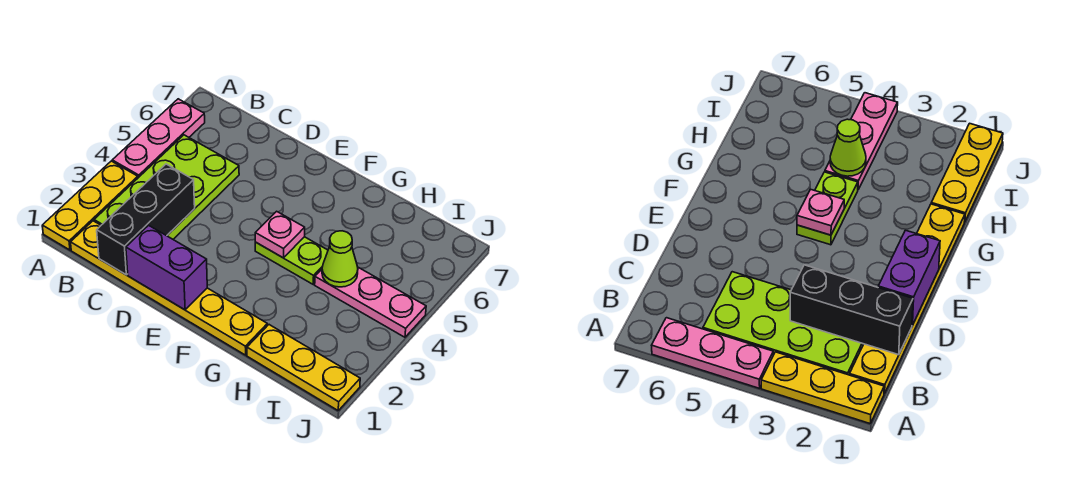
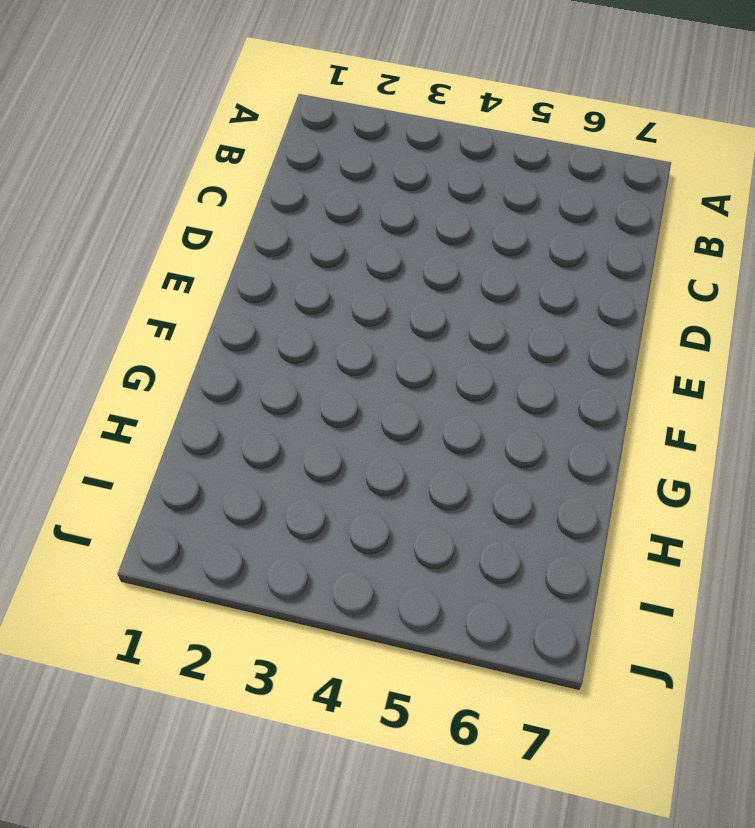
none -> yellow 1x3 plate [42,161,138,250]
none -> pink 1x3 plate [112,99,205,178]

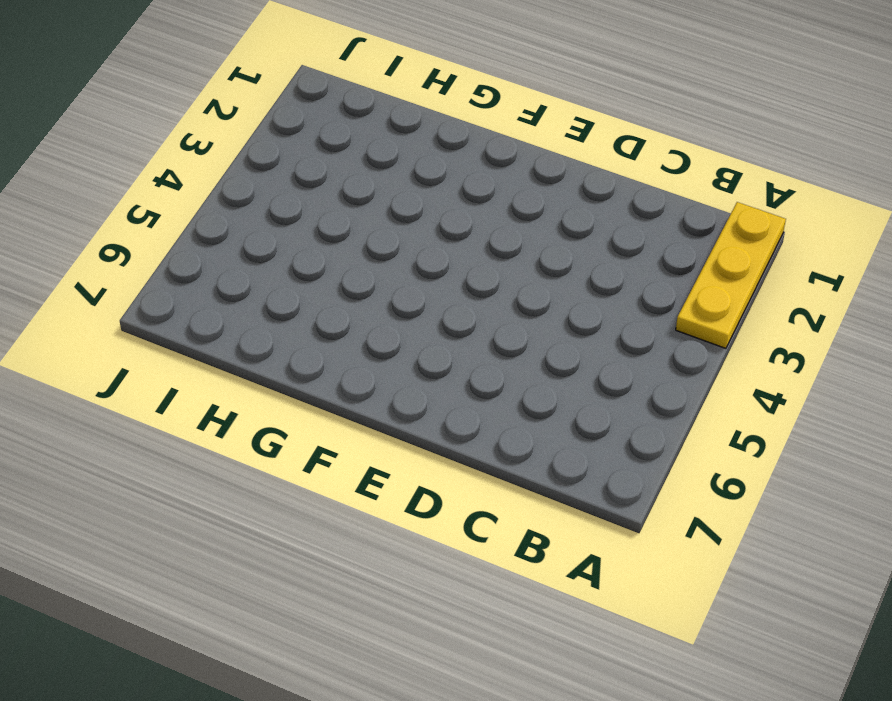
none -> pink 1x3 plate [112,99,205,178]
none -> yellow 1x6 plate [71,221,267,355]

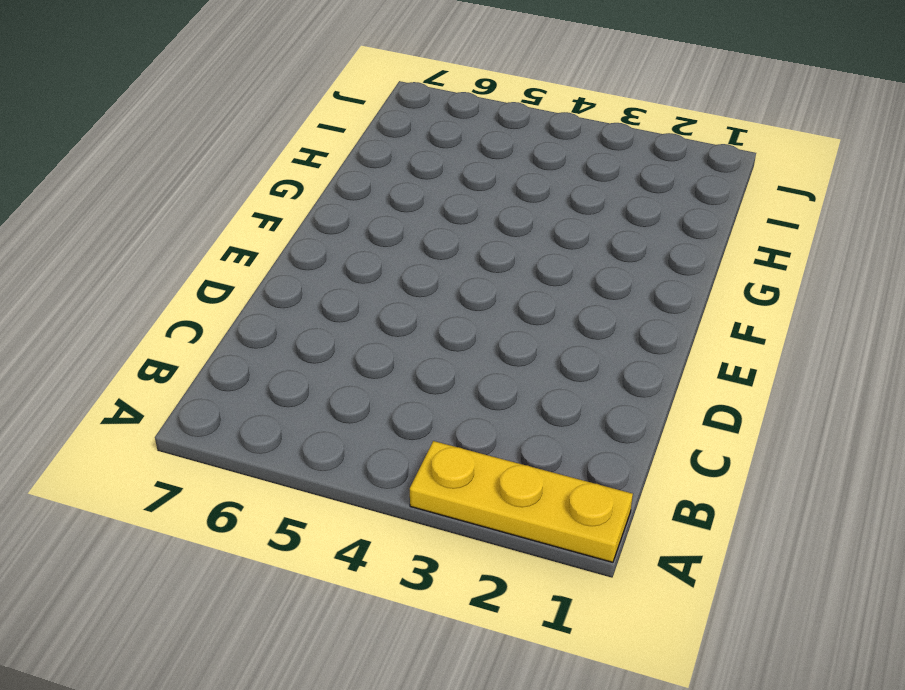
none -> pink 1x3 plate [112,99,205,178]
none -> yellow 1x6 plate [71,221,267,355]

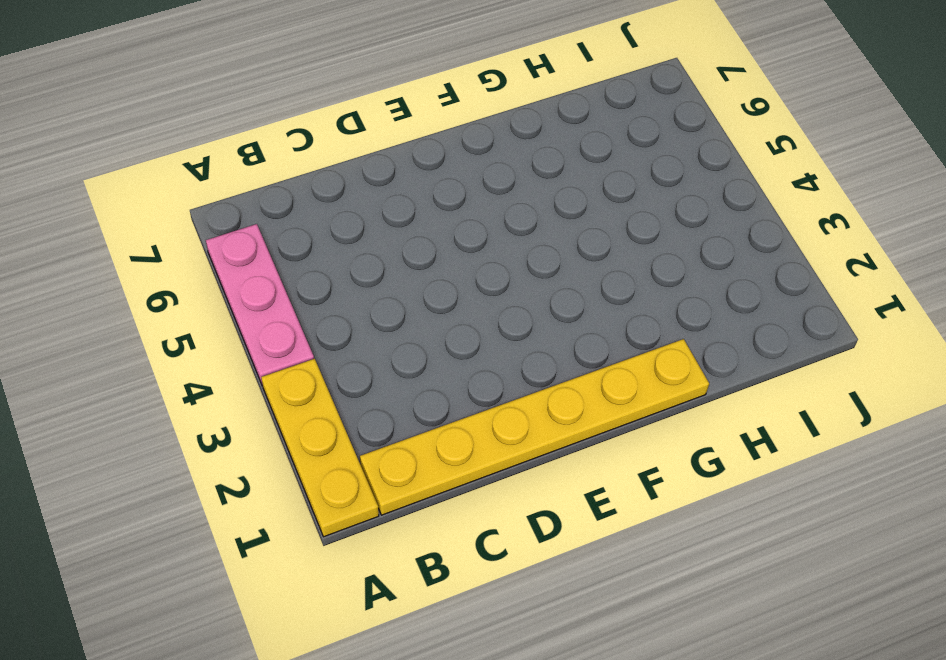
none -> lime 2x4 plate [94,135,239,239]
none -> lime 1x2 plate [255,237,328,284]

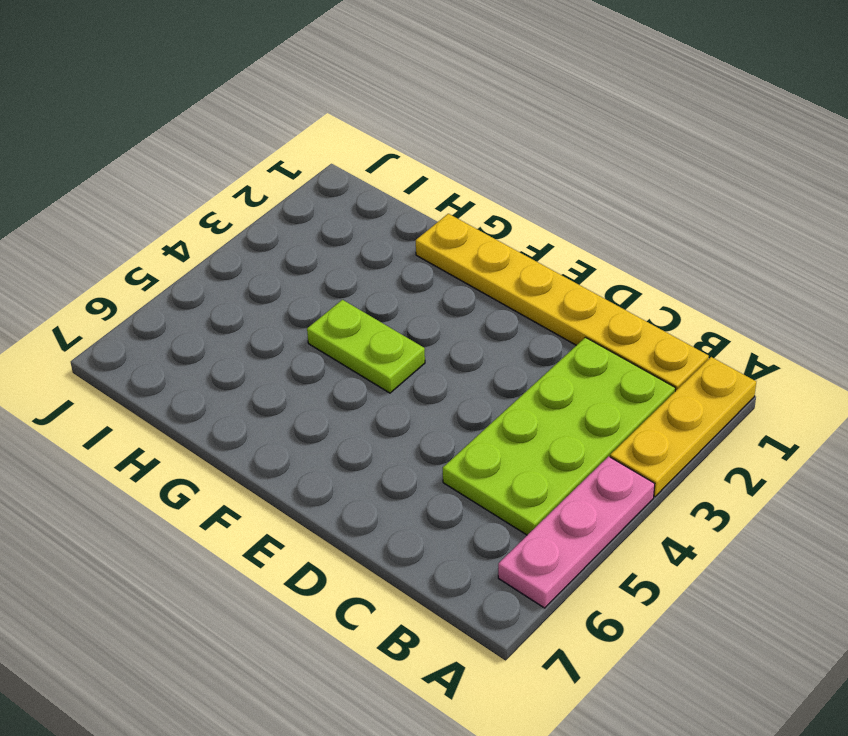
none -> yellow 1x3 plate [247,325,360,410]
none -> pink 1x3 plate [315,267,426,337]

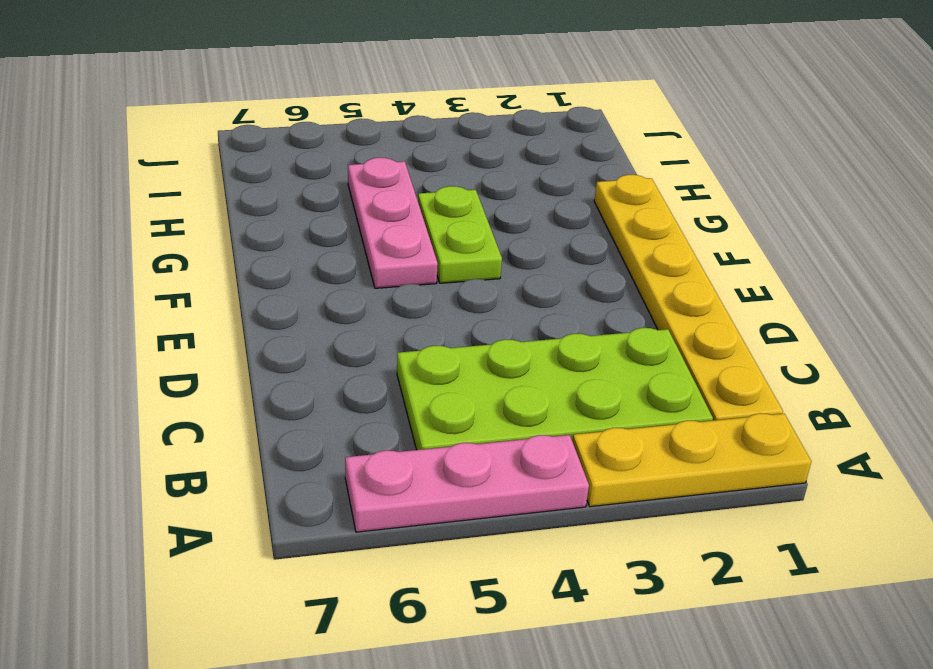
pink 1x3 plate [348,158,438,288] -> pink 1x3 plate moved to [315,267,426,337]
none -> yellow 1x3 plate [247,325,360,410]
none -> black 1x3 brick [97,164,195,275]

